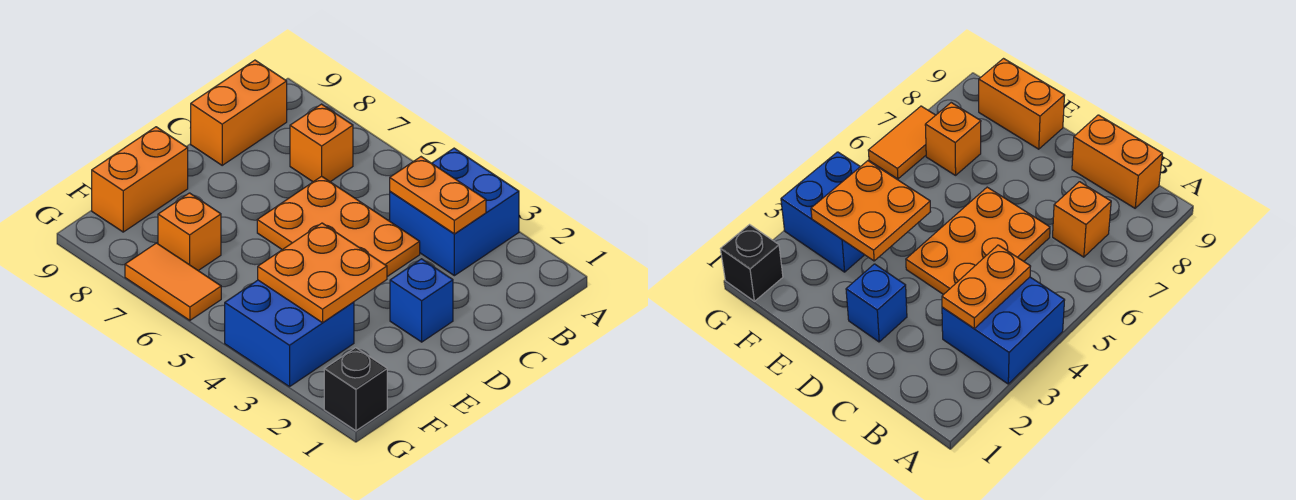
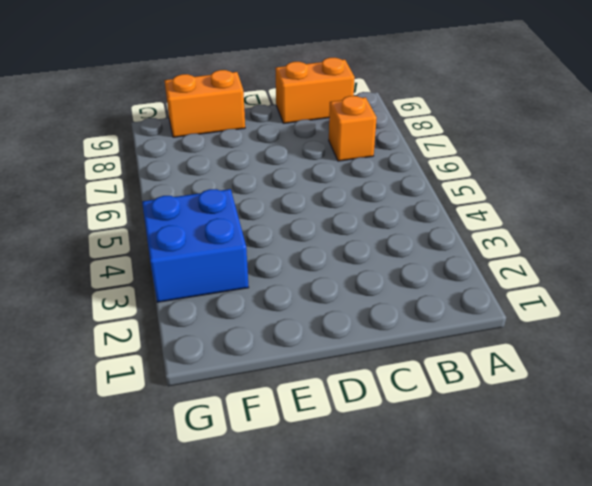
none -> blue 2x2 brick [390,148,519,276]
none -> orange 2x3 plate [257,176,420,277]
none -> blue 1x1 brick [390,259,453,342]

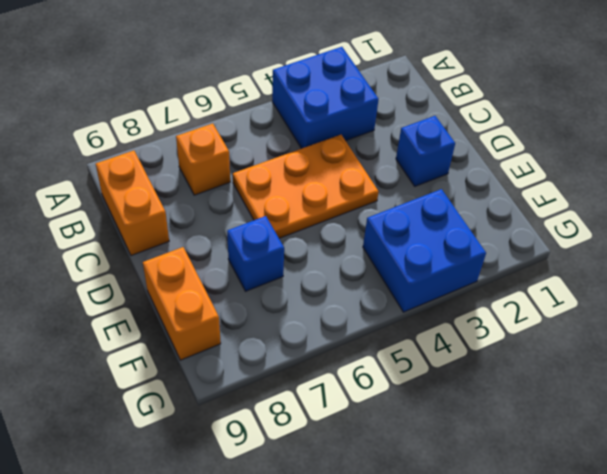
blue 1x1 brick [227,216,284,291] -> none
none -> orange 1x1 brick [158,193,221,270]
none -> black 1x1 brick [324,348,387,431]
none -> orange 1x2 tile [125,243,221,320]

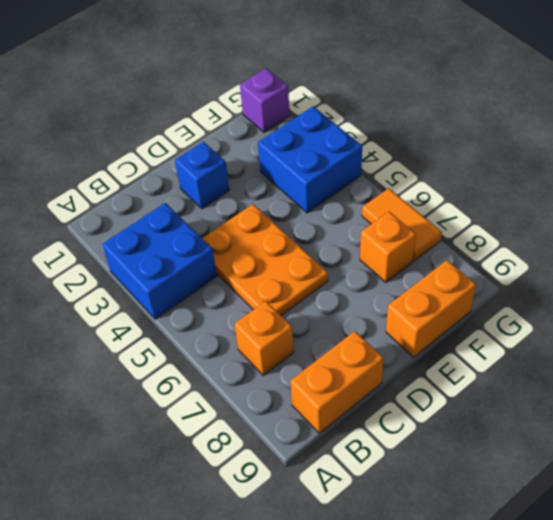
purple 1x1 brick [240,68,290,132] -> black 1x1 brick [324,348,387,431]
none -> orange 1x2 plate [390,157,486,234]
none -> orange 2x2 plate [258,223,387,323]

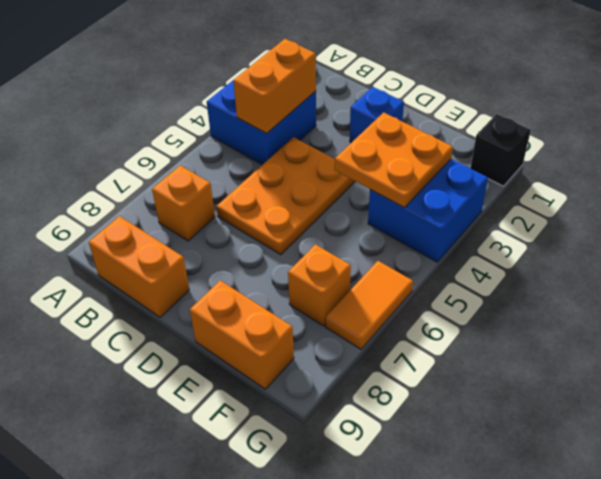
orange 1x2 brick [233,39,316,133] -> orange 1x2 plate [390,157,486,234]

